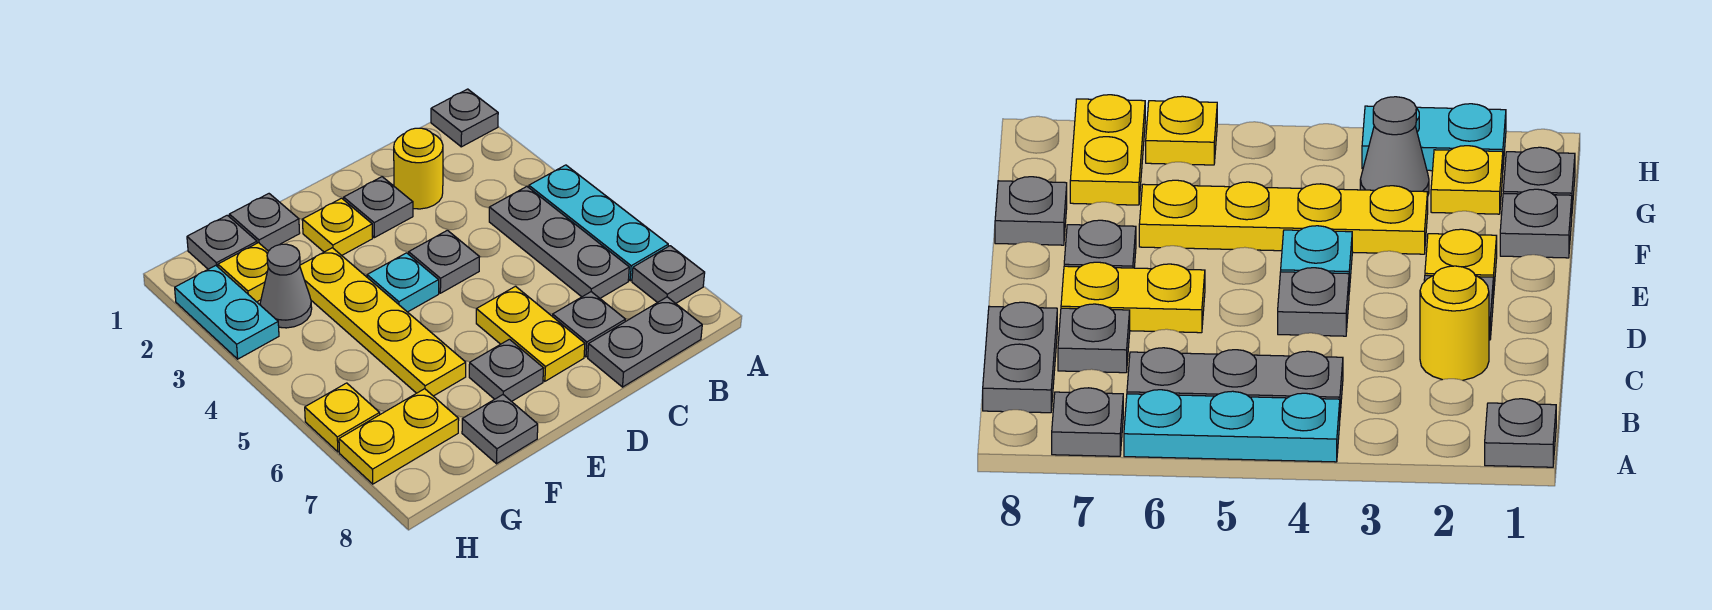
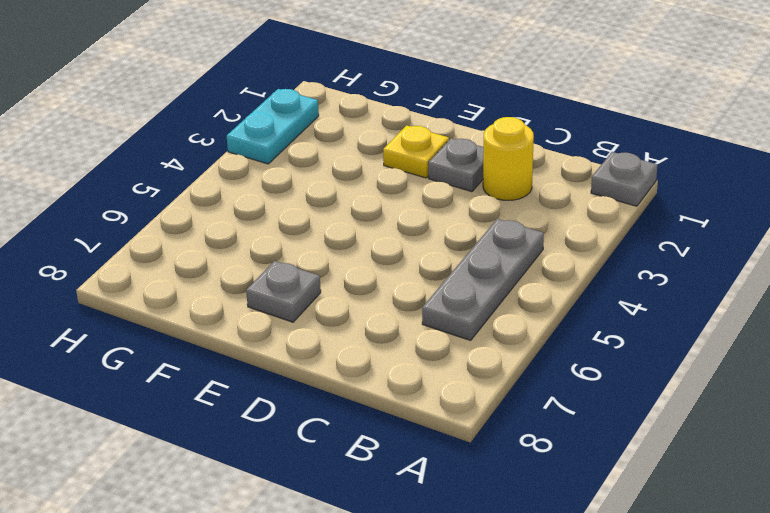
none -> cyan 1x3 plate [529,165,668,281]
none -> grey 1x1 plate [632,246,705,303]
none -> grey 1x2 plate [588,297,702,387]

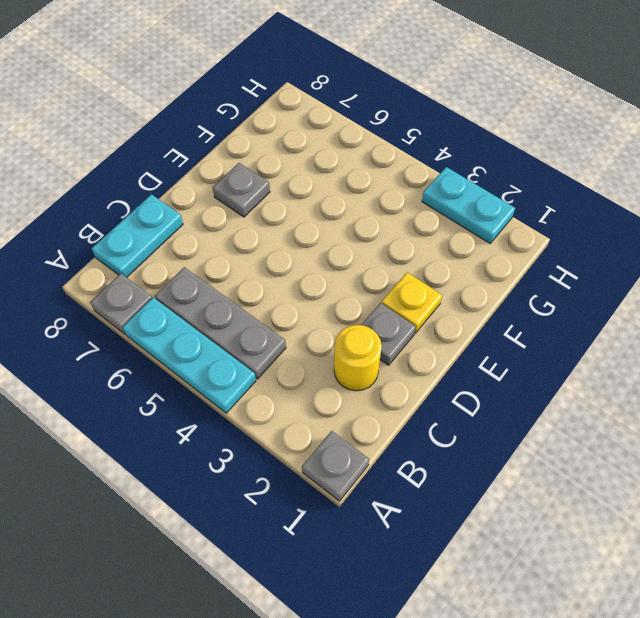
cyan 1x2 plate [92,194,183,277] -> grey 1x2 plate [588,297,702,387]
none -> grey 1x1 plate [553,292,625,357]
none -> grey 1x1 plate [409,230,479,293]
none -> yellow 1x2 plate [476,286,585,381]

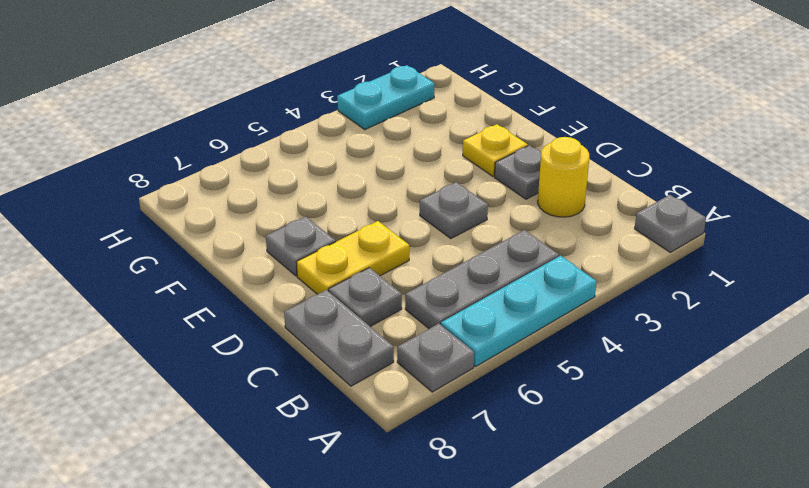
none -> cyan 1x1 plate [367,253,439,312]
none -> grey 1x1 plate [229,194,300,250]
none -> yellow 1x4 plate [300,248,466,396]

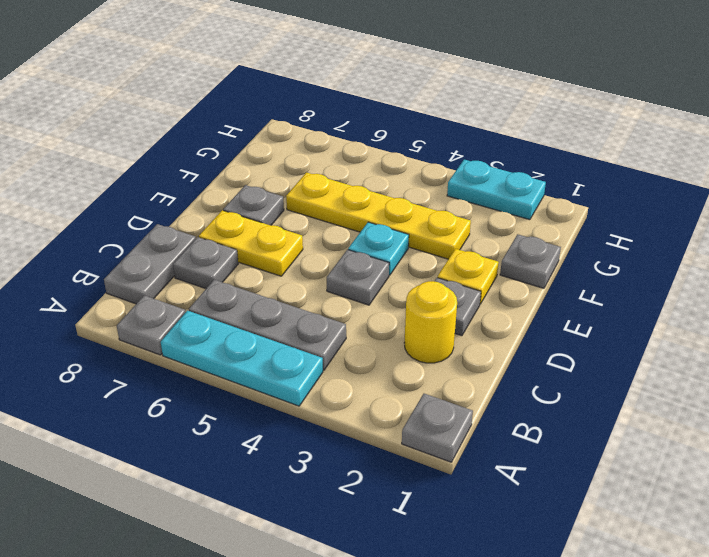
none -> grey 1x1 plate [462,395,538,464]
none -> grey 1x1 plate [187,215,257,269]
none -> yellow 1x1 plate [218,243,268,302]

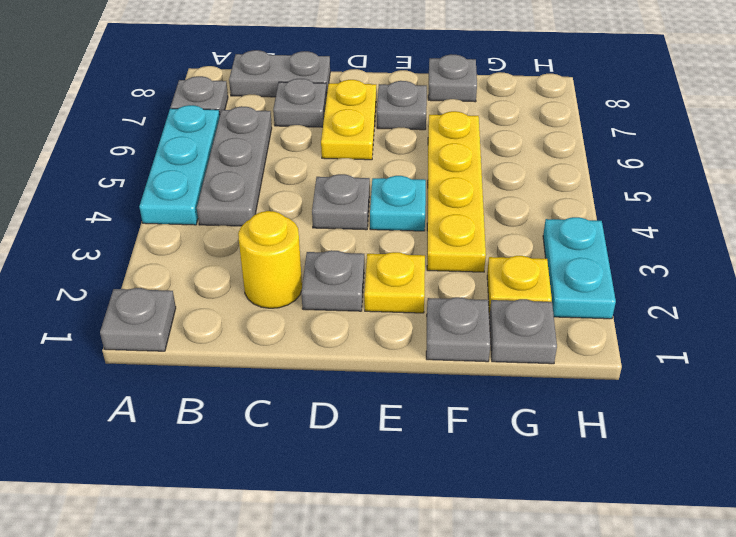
none -> grey 1x1 cone [260,244,312,328]
none -> yellow 1x2 plate [339,389,459,484]
none -> yellow 1x1 plate [305,383,380,452]

